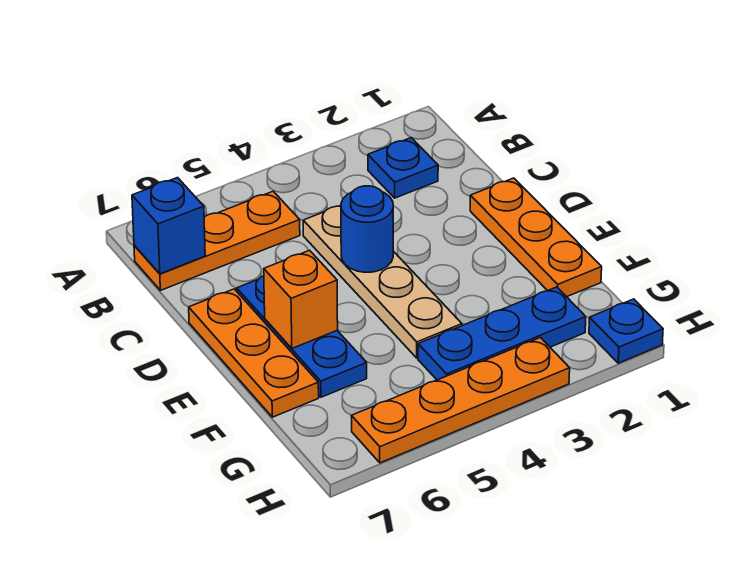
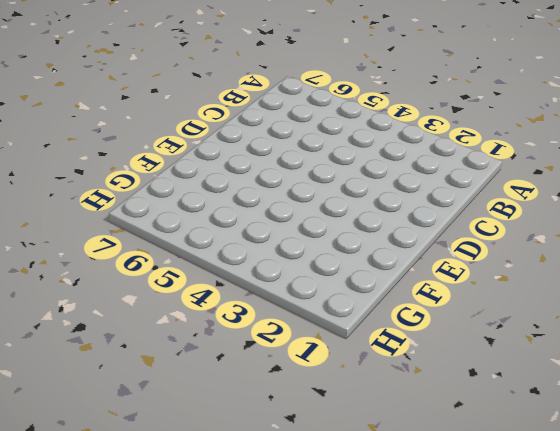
none -> blue 1x1 plate [368,138,438,198]
none -> orange 1x3 plate [134,191,300,290]
none -> tan 1x4 plate [303,205,462,358]

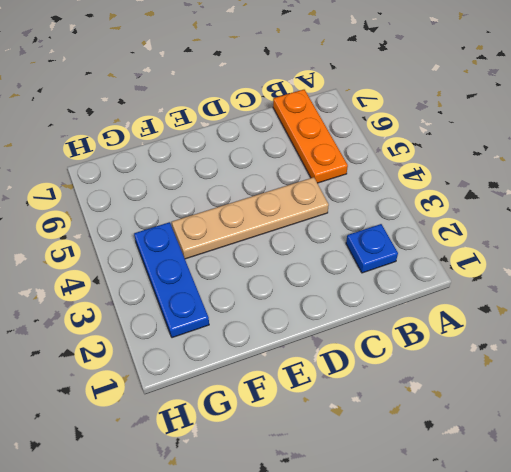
none -> orange 1x3 plate [470,178,602,297]
none -> blue 1x3 plate [237,276,367,397]
none -> orange 1x3 plate [189,289,319,417]

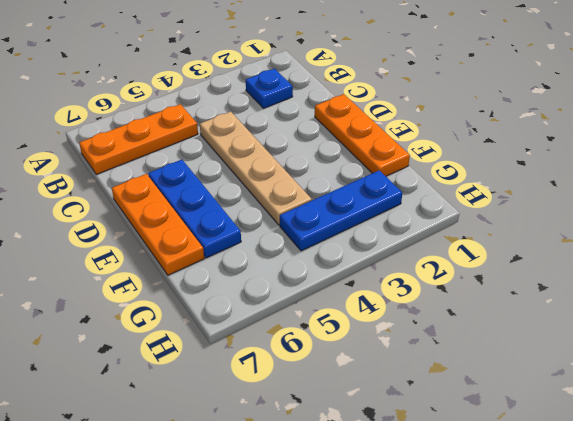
none -> blue 1x1 plate [589,299,663,363]
none -> orange 1x4 plate [351,338,570,463]
none -> blue 1x1 brick [132,178,205,274]

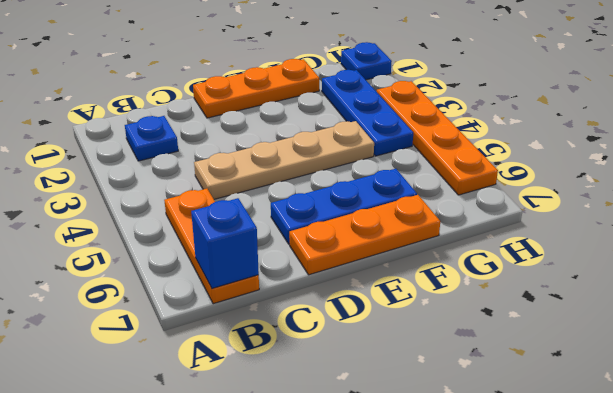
none -> blue 1x1 round brick [341,186,393,272]
none -> orange 1x1 brick [264,250,338,348]

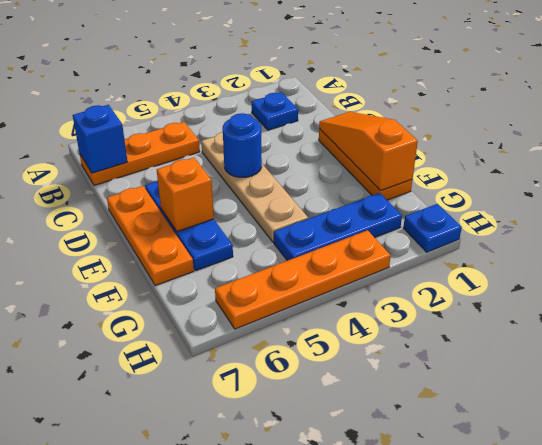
orange 1x3 slope [319,112,418,191] -> none

